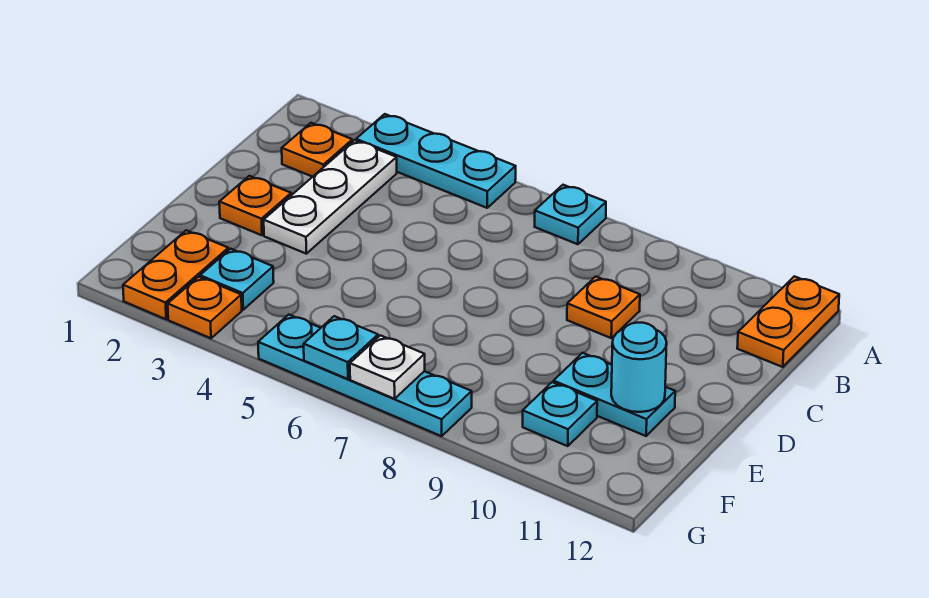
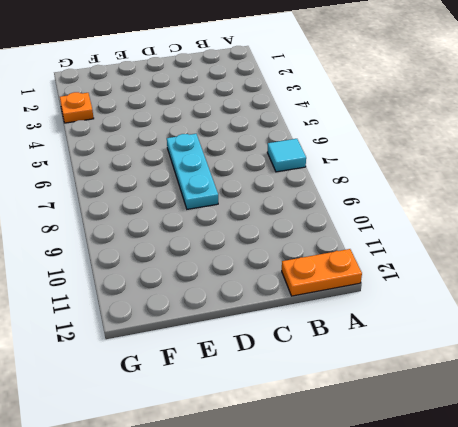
cyan 1x1 tile [267,139,306,172] -> cyan 1x1 plate [535,185,606,244]
cyan 1x3 plate [167,134,218,209] -> cyan 1x3 plate moved to [356,114,516,208]
none -> orange 1x1 plate [282,123,352,177]
none -> white 1x3 plate [264,140,397,254]
none -> orange 1x1 plate [567,277,640,338]

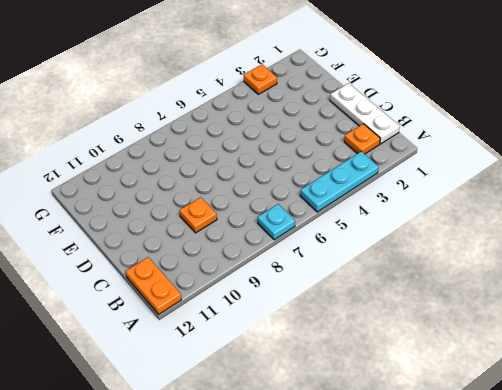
white 1x3 plate [330,83,400,144] -> white 1x3 plate moved to [264,140,397,254]
none -> orange 1x1 plate [219,176,291,235]
none -> cyan 1x2 plate [553,353,675,436]
none -> orange 1x2 plate [123,230,228,319]

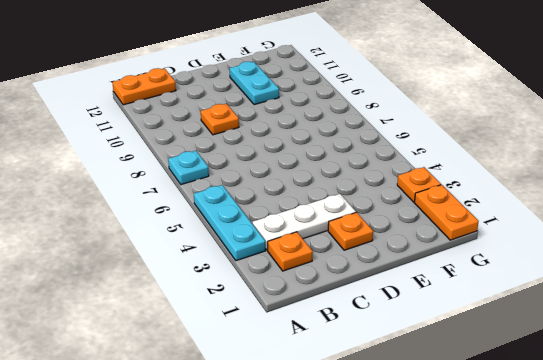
orange 1x2 plate [415,185,479,240] -> orange 1x2 plate turned to [123,230,228,319]
none -> cyan 1x1 plate [200,249,274,310]
none -> cyan 1x1 plate [523,382,597,446]
none -> cyan 1x4 plate [258,315,472,436]

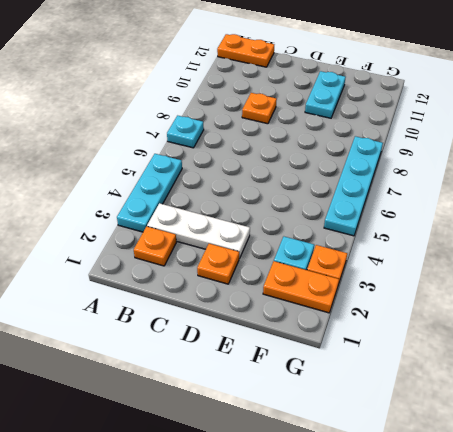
none -> cyan 1x1 plate [523,382,597,446]
none -> cyan 1x1 round brick [611,323,667,412]
none -> cyan 1x1 plate [304,316,378,379]

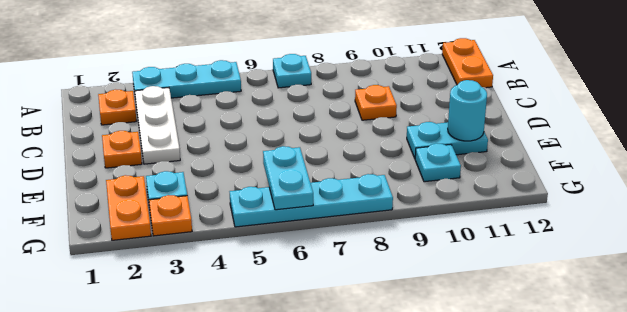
cyan 1x2 plate [263,146,313,210] -> cyan 1x1 plate [304,316,378,379]
none -> white 1x1 plate [350,335,425,399]

